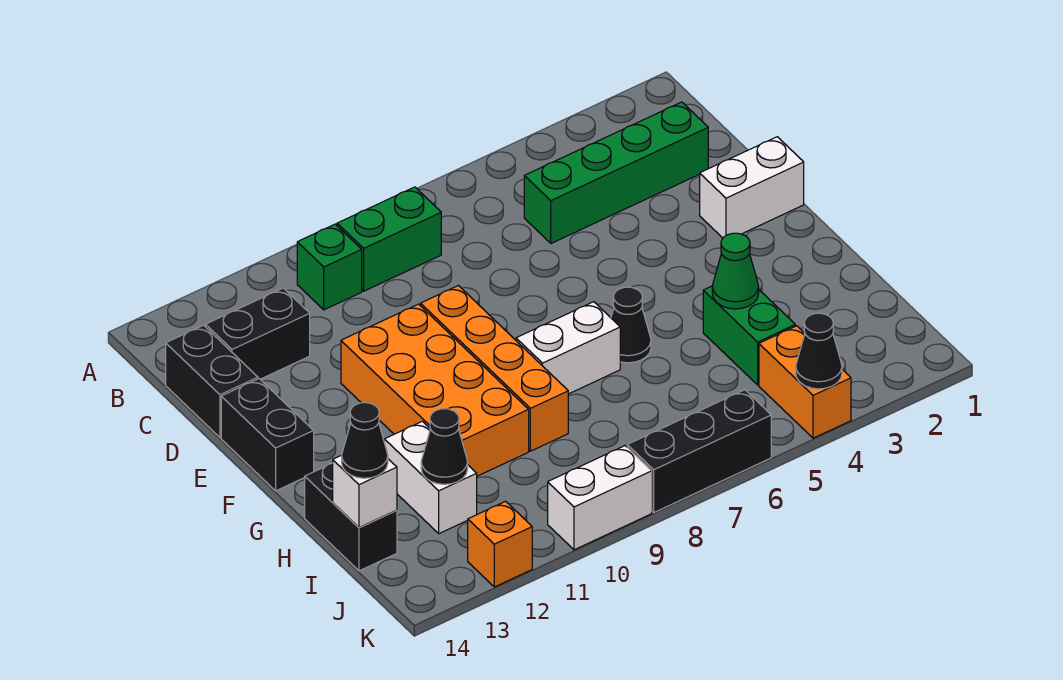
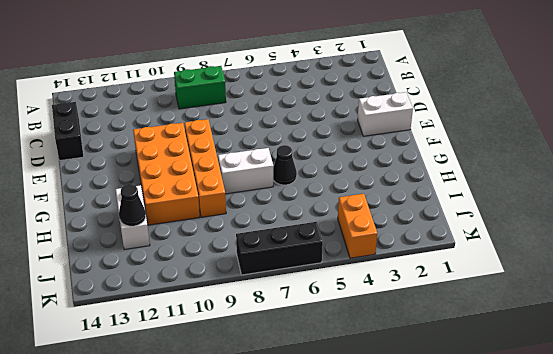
none -> green 1x1 brick [297,224,362,310]
none -> green 1x4 brick [524,102,708,243]
none -> black 1x2 brick [206,288,310,379]

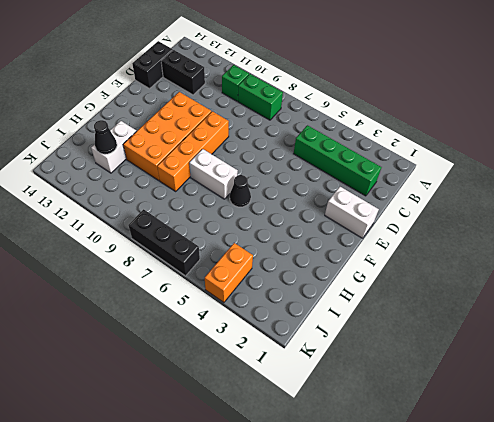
none -> black 1x2 brick [221,379,314,491]
none -> green 1x2 brick [703,286,795,385]
none -> black 1x2 brick [305,463,397,571]

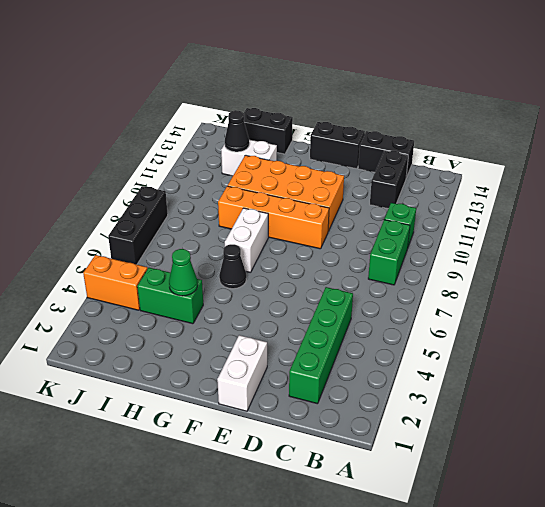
none -> white 1x2 brick [548,446,652,550]
none -> orange 1x1 brick [468,501,532,587]
none -> white 1x1 brick [333,455,397,528]

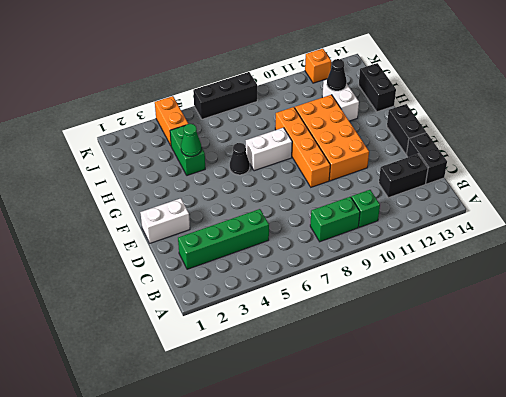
none -> white 1x2 brick [548,446,652,550]
none -> white 1x1 brick [333,455,397,528]
none -> black 1x1 cone [796,313,842,389]

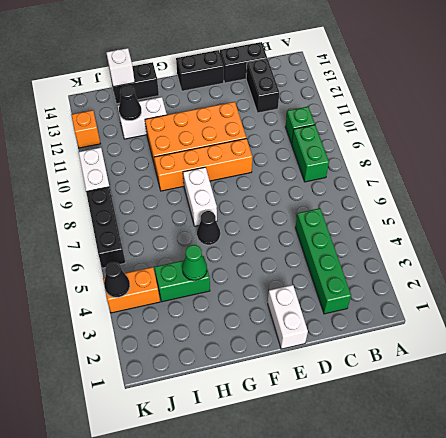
none -> black 1x1 cone [342,403,388,478]

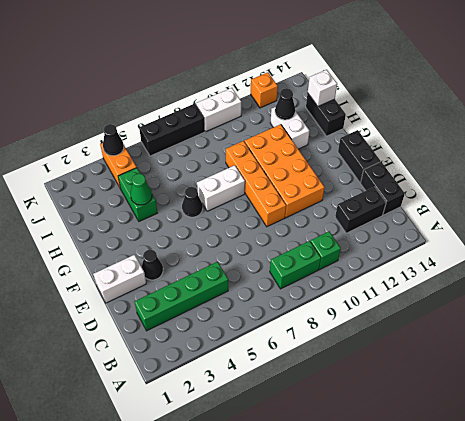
black 1x1 cone [142,250,163,280] -> black 1x1 cone moved to [342,403,388,478]

